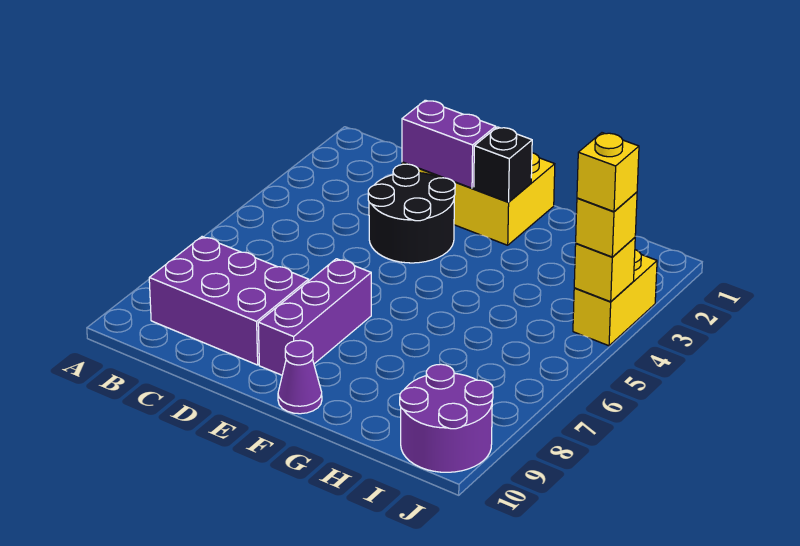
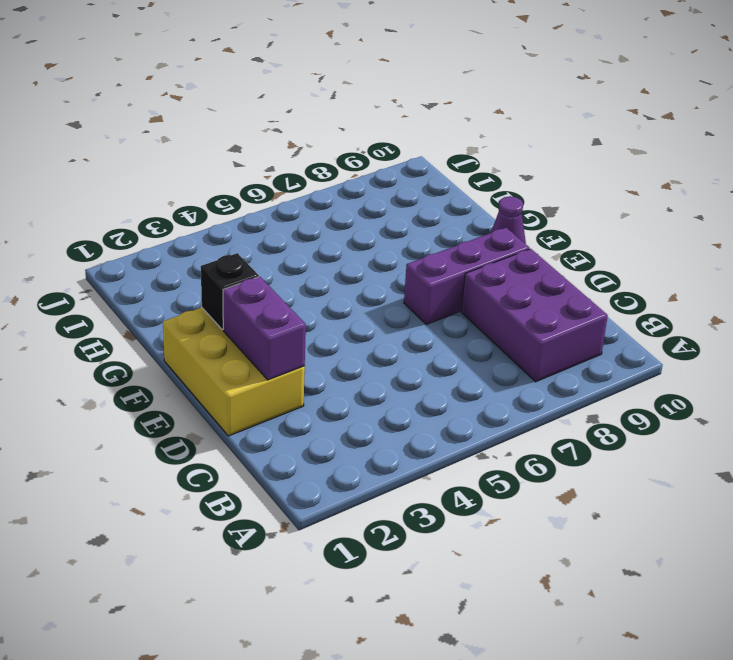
none -> black 2x2 round brick [368,164,455,263]
none -> purple 2x2 round brick [400,364,493,472]
none -> yellow 1x2 brick [573,250,657,346]

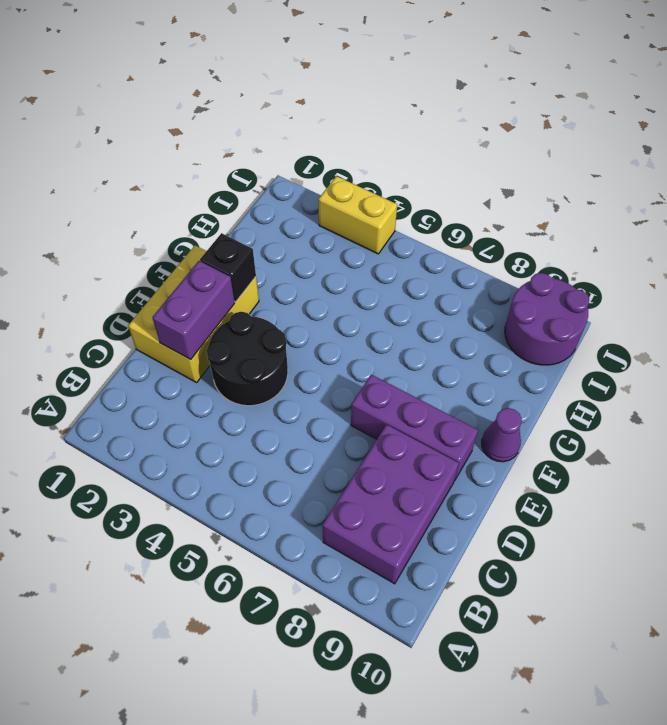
none -> yellow 1x1 brick [574,238,635,302]
none -> yellow 1x1 brick [576,192,637,257]
none -> yellow 1x1 brick [577,133,639,212]

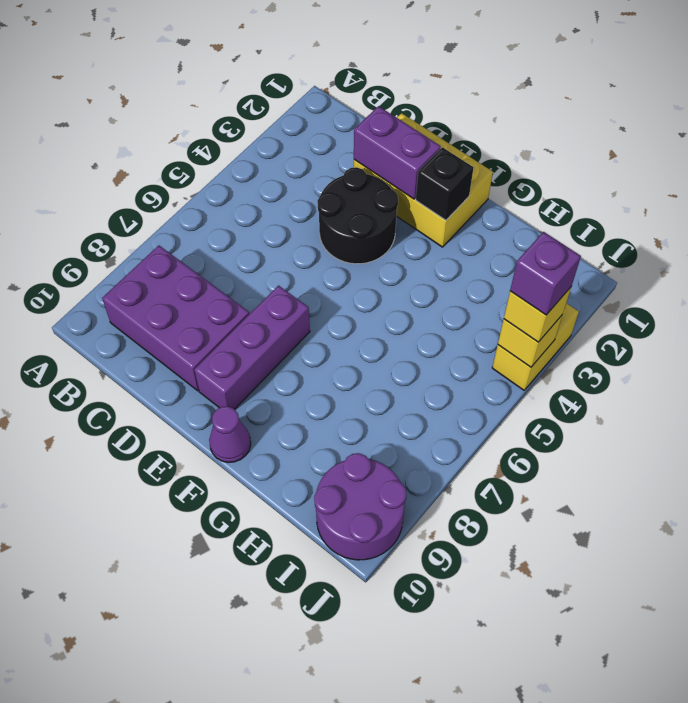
purple 1x1 brick [510,232,581,315] -> yellow 1x1 brick [577,133,639,212]

